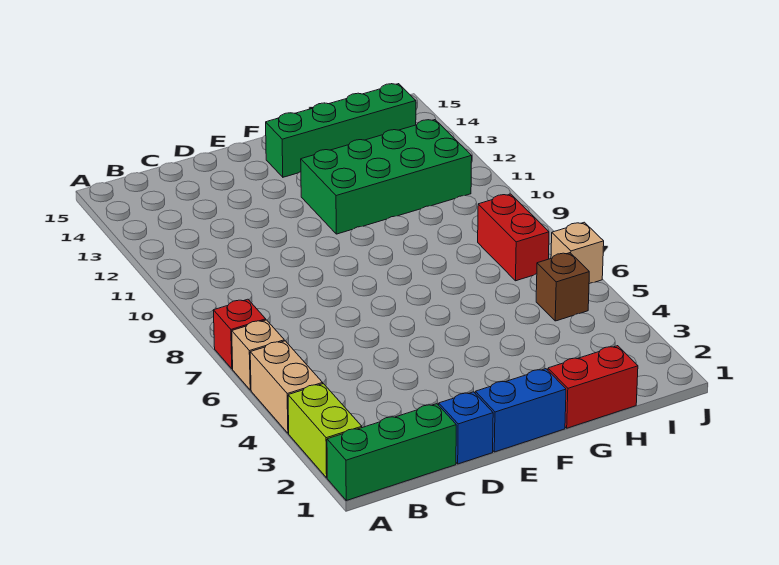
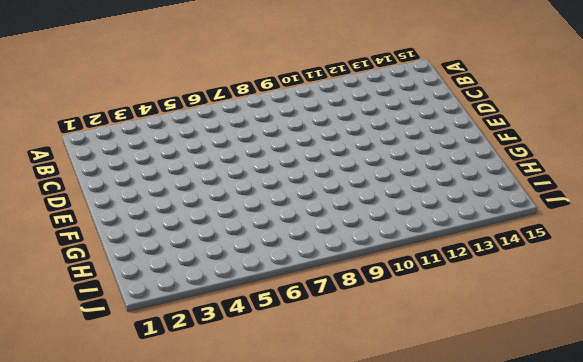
none -> green 1x3 brick [327,404,456,500]
none -> lime 1x2 brick [288,384,362,478]
none -> tan 1x2 brick [250,341,323,433]

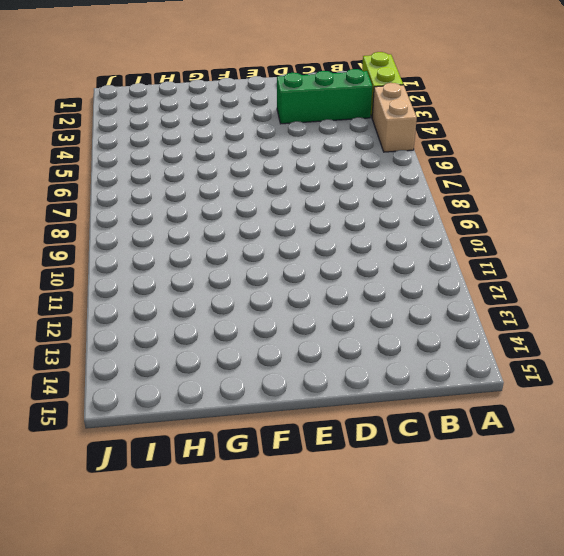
green 1x3 brick [277,69,372,124] -> green 1x3 brick moved to [327,404,456,500]
none -> tan 1x1 brick [232,320,284,390]
none -> red 1x1 brick [213,299,266,369]
none -> blue 1x1 brick [439,392,493,464]

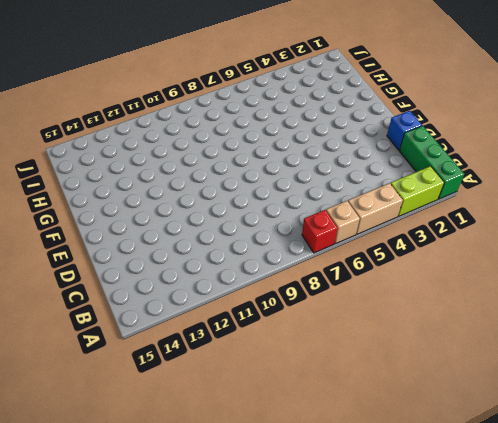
none -> blue 1x2 brick [475,369,566,452]
none -> green 2x4 brick [301,120,472,234]
none -> green 1x4 brick [266,84,416,177]

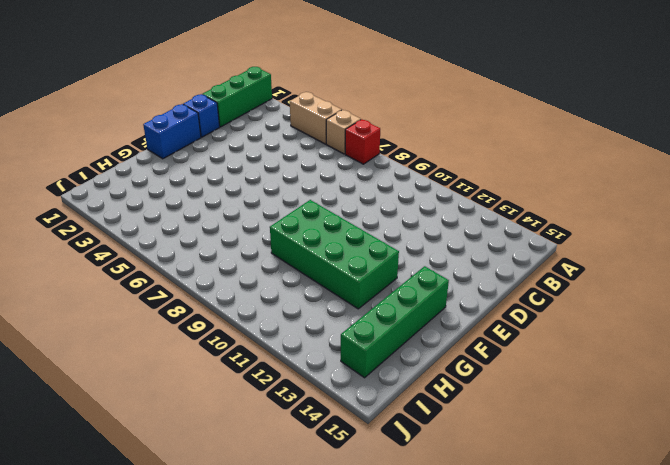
green 2x4 brick [270,200,399,309] -> green 2x4 brick turned to [301,120,472,234]
none -> lime 1x2 brick [288,384,362,478]
none -> red 1x2 brick [548,346,638,428]
none -> brown 1x1 brick [536,253,589,321]

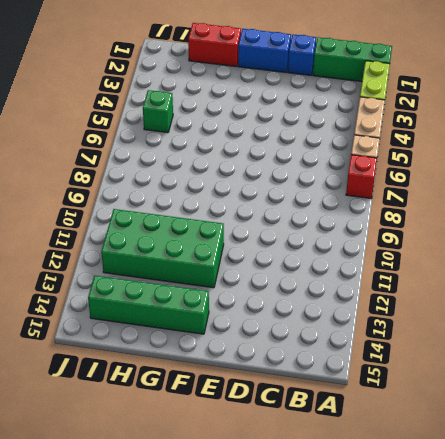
green 1x1 brick [143,90,173,133] -> brown 1x1 brick [536,253,589,321]
none -> red 1x2 brick [478,194,549,281]
none -> tan 1x1 brick [551,222,604,284]

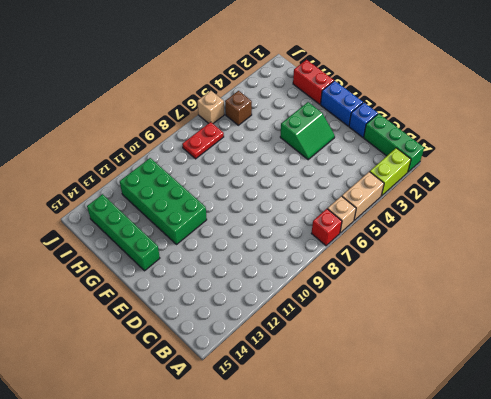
green 2x2 slope [280,102,335,160] -> none
red 1x2 plate [182,122,224,159] -> red 1x2 brick [478,194,549,281]

